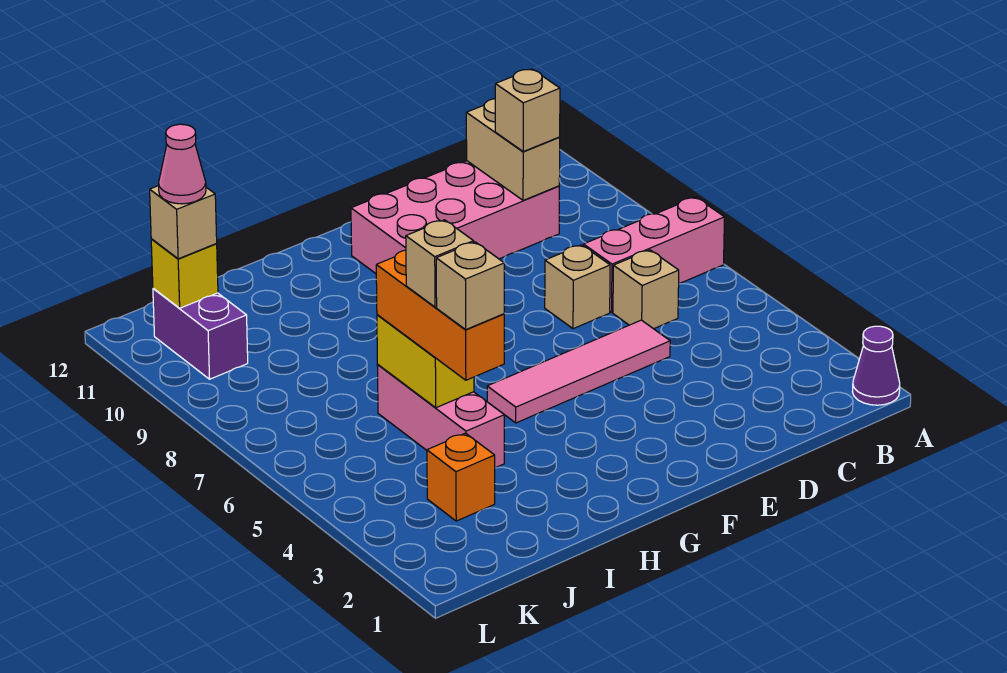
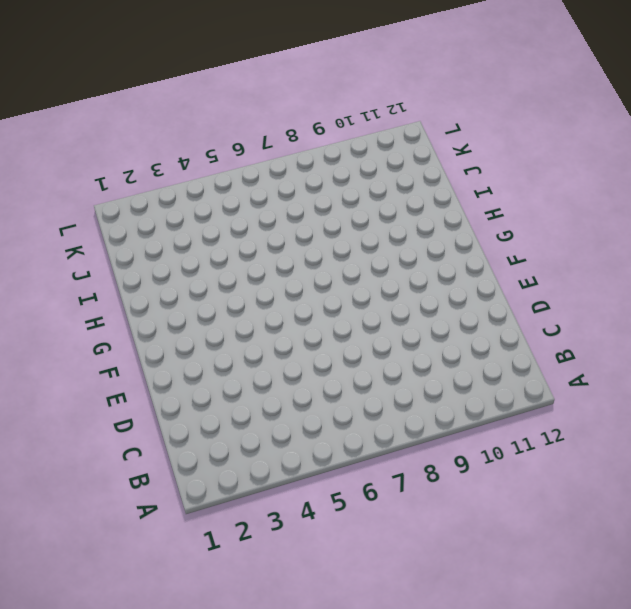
none -> purple 1x1 cone [852,326,900,405]
none -> pink 1x3 brick [584,197,725,312]
none -> tan 1x1 brick [613,250,679,329]

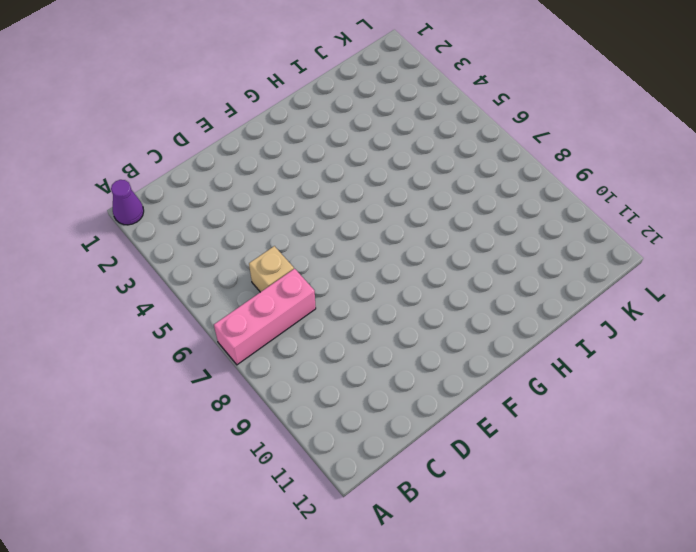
none -> pink 2x4 brick [351,161,559,273]
none -> pink 1x4 tile [487,320,670,423]
none -> tan 1x1 brick [545,245,610,329]

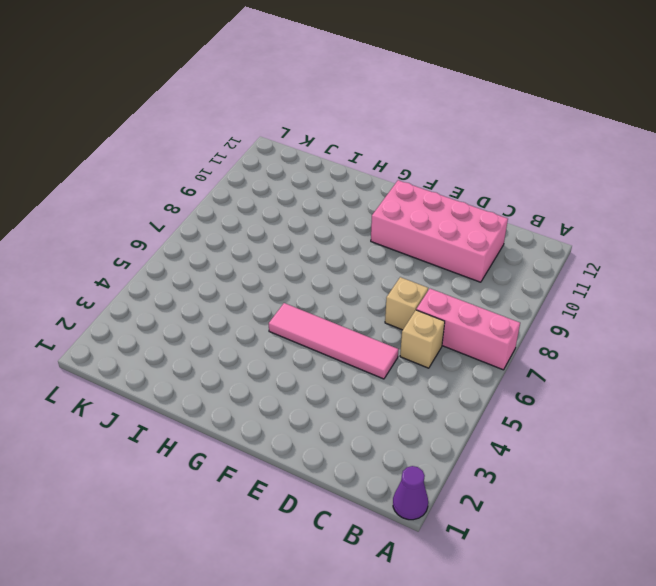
none -> pink 1x3 brick [377,365,504,468]
none -> orange 1x1 brick [427,433,495,521]
none -> purple 1x2 brick [153,288,248,379]

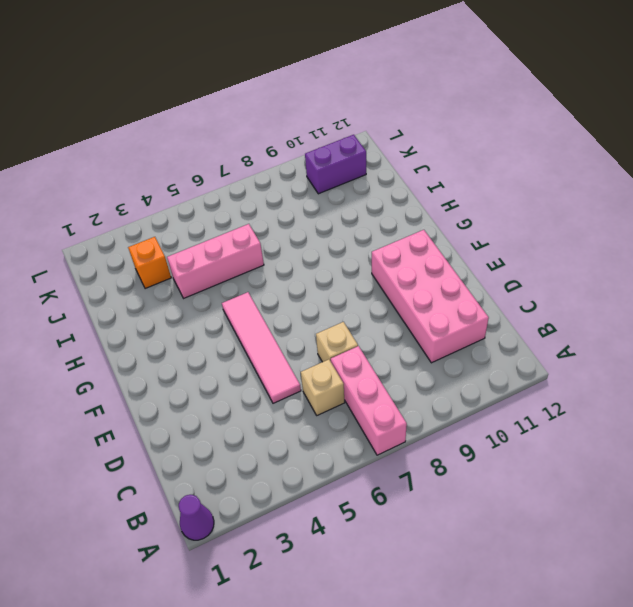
none -> tan 1x2 brick [466,99,560,200]
none -> yellow 1x2 brick [377,315,474,408]
none -> yellow 1x1 brick [151,239,218,308]

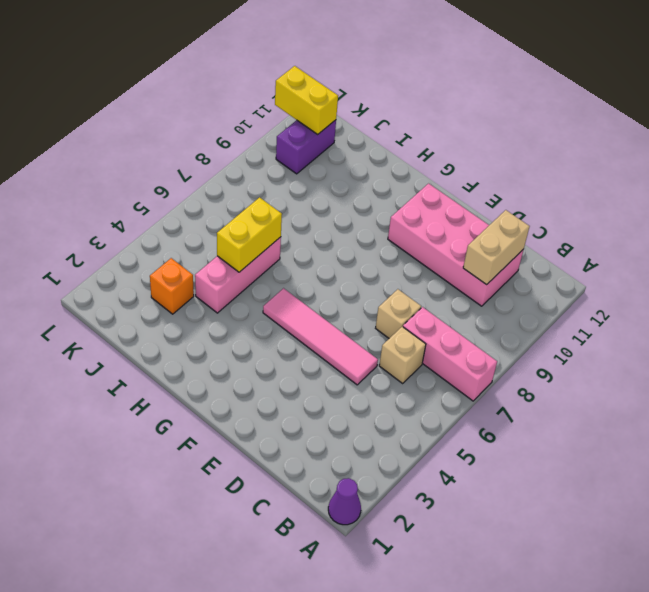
yellow 1x2 brick [275,66,338,135] -> yellow 1x1 brick [151,239,218,308]
none -> tan 1x1 brick [495,69,560,151]
none -> orange 1x3 brick [376,250,504,380]
none -> tan 1x1 brick [150,186,217,259]

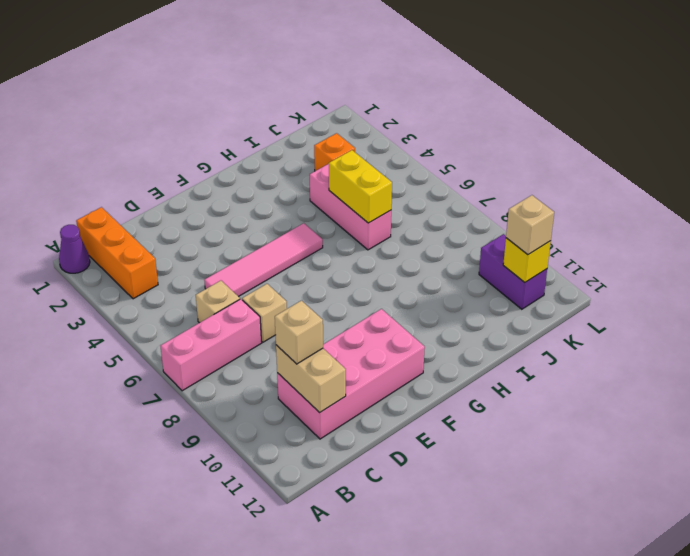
orange 1x3 brick [76,207,158,299] -> orange 1x3 brick moved to [376,250,504,380]
none -> tan 1x1 brick [436,242,504,329]
none -> tan 1x1 brick [406,220,474,307]
none -> pink 1x1 cone [159,124,206,204]

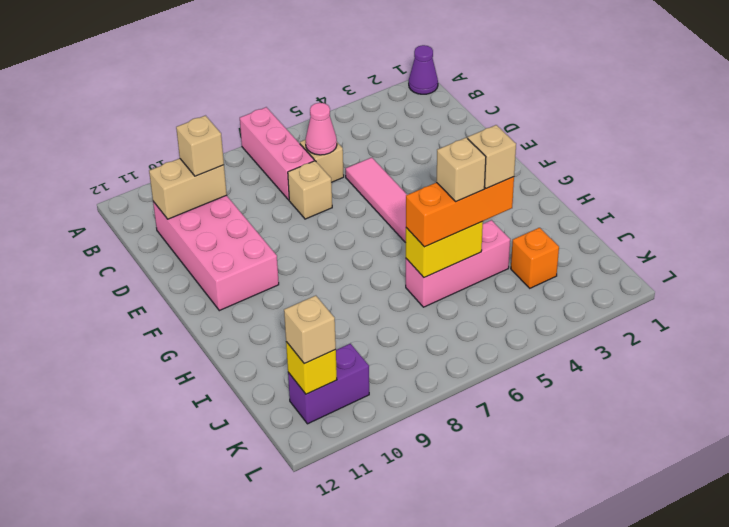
pink 1x1 cone [305,103,337,155] -> pink 1x1 cone moved to [159,124,206,204]

